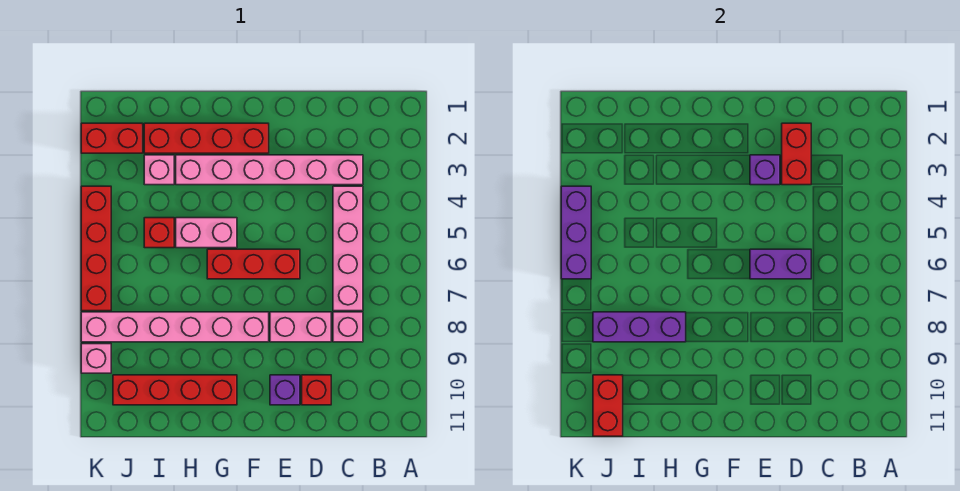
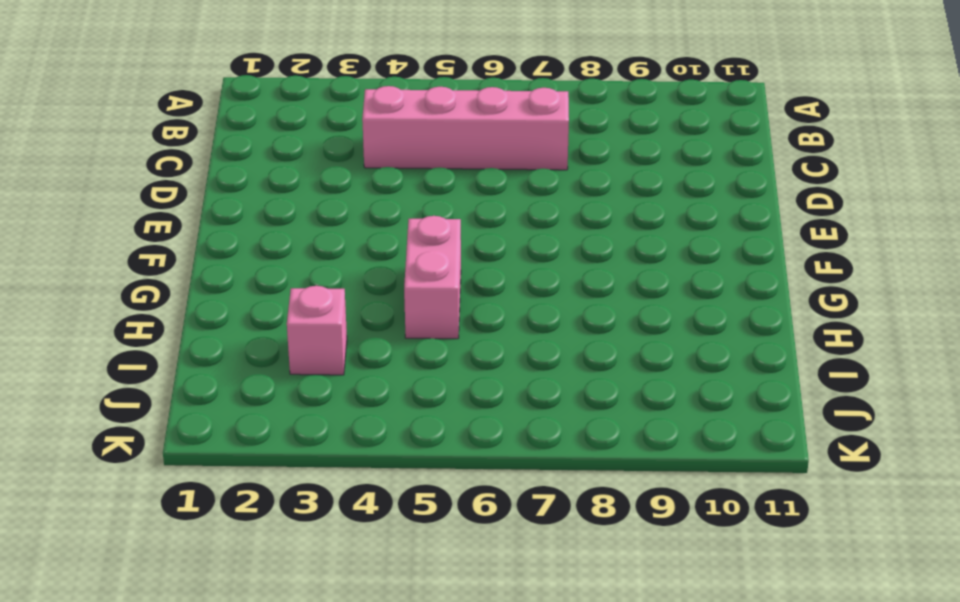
none -> pink 1x6 brick [176,155,363,185]
none -> pink 1x1 brick [333,312,363,342]
none -> pink 1x2 brick [270,312,331,342]

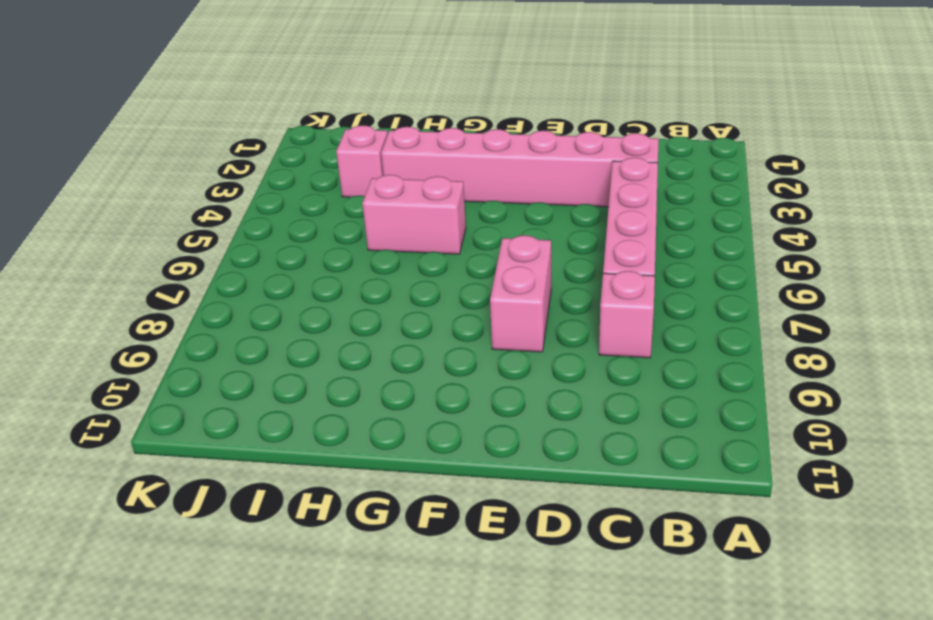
pink 1x2 brick [490,235,551,352] -> pink 1x2 brick turned to [270,312,331,342]
none -> red 1x1 brick [302,375,331,405]
none -> red 1x3 brick [207,249,300,279]
none -> purple 1x1 brick [270,375,300,405]

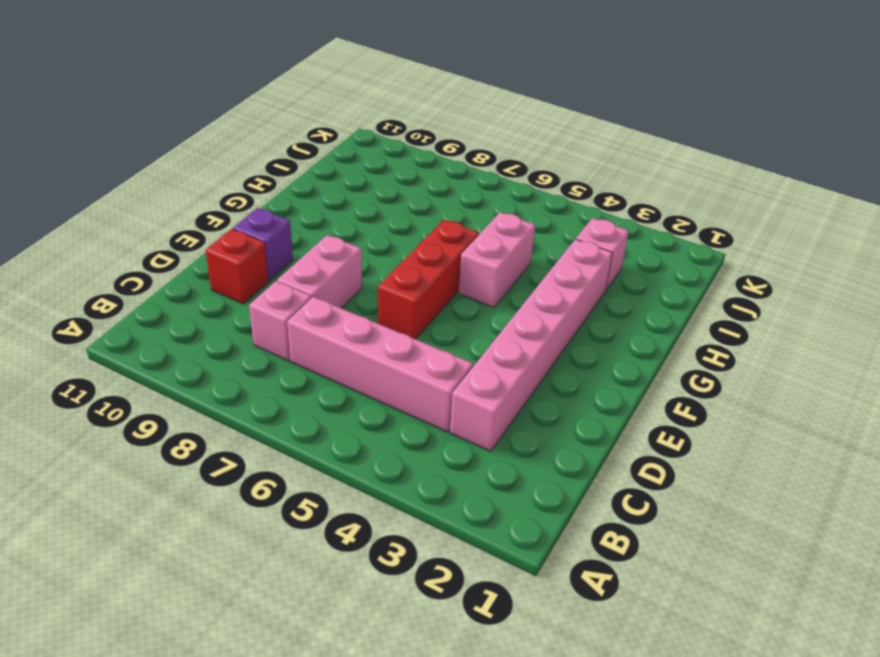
none -> red 1x4 brick [144,123,269,153]
none -> pink 1x6 brick [81,312,269,342]
none -> red 1x4 brick [113,375,237,405]

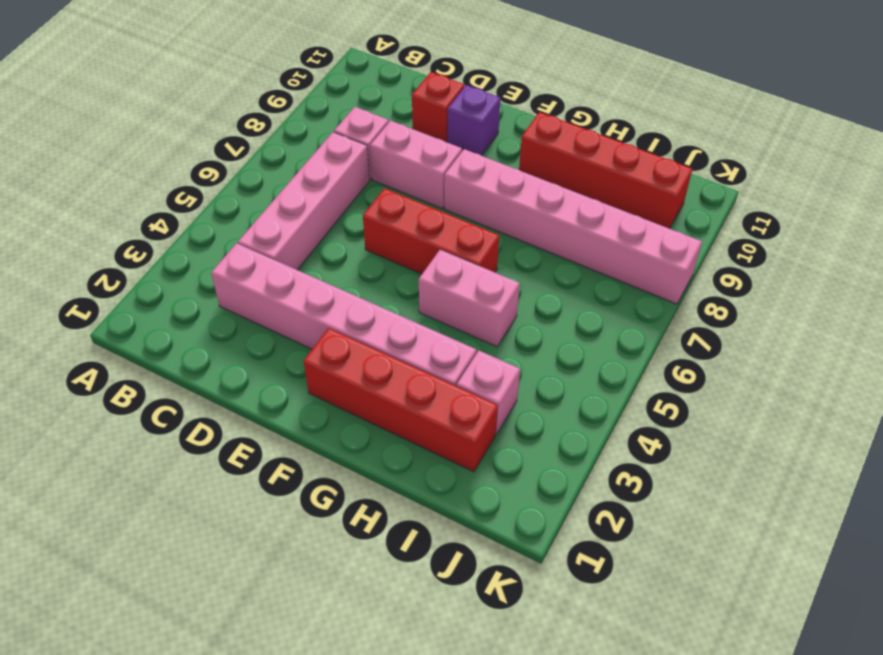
none -> red 1x1 brick [144,218,174,248]
none -> red 1x2 brick [81,123,143,153]
none -> red 1x4 brick [81,186,111,311]

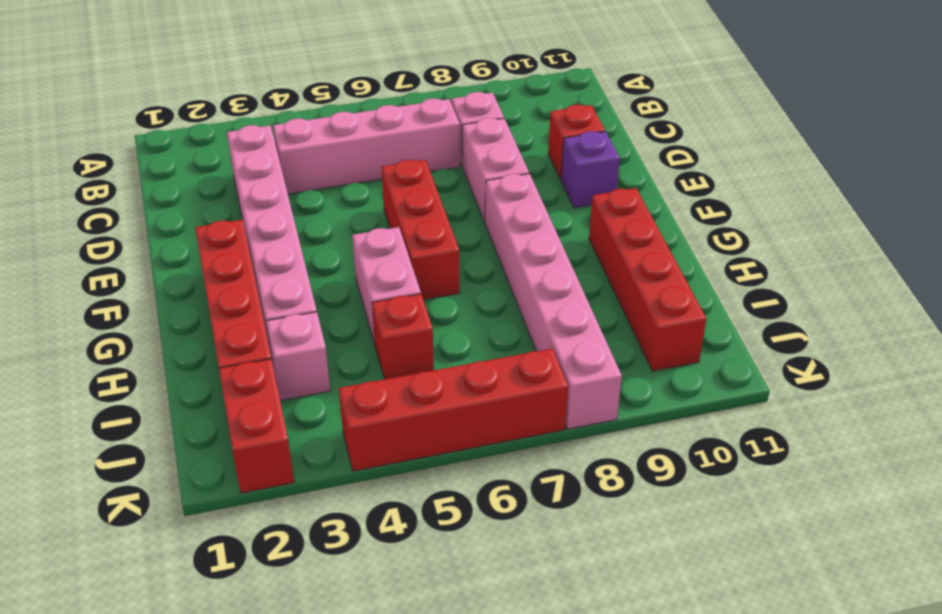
none -> pink 1x1 brick [81,344,111,373]
none -> red 1x2 brick [782,123,811,185]
none -> purple 1x2 brick [750,249,811,279]

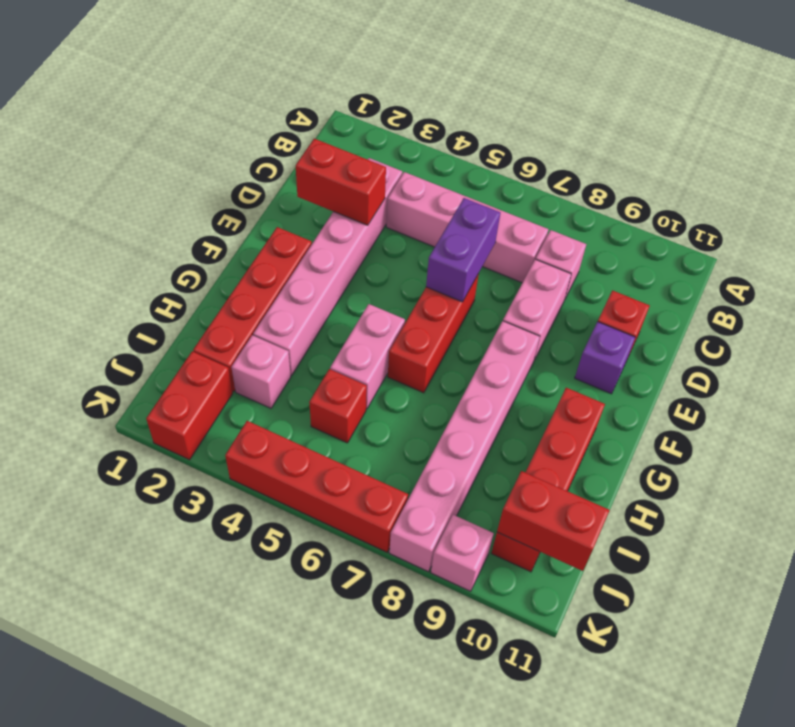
none -> purple 1x1 brick [750,155,780,185]
none -> purple 1x3 brick [593,312,686,342]
none -> purple 1x3 brick [561,186,591,279]

